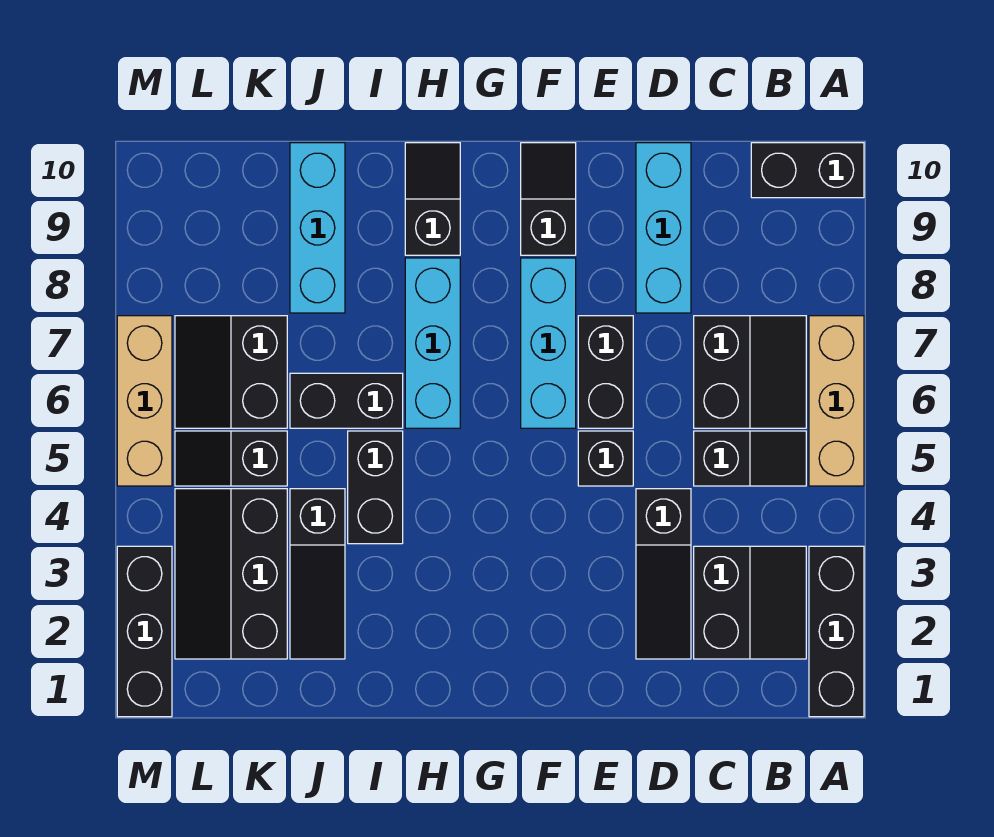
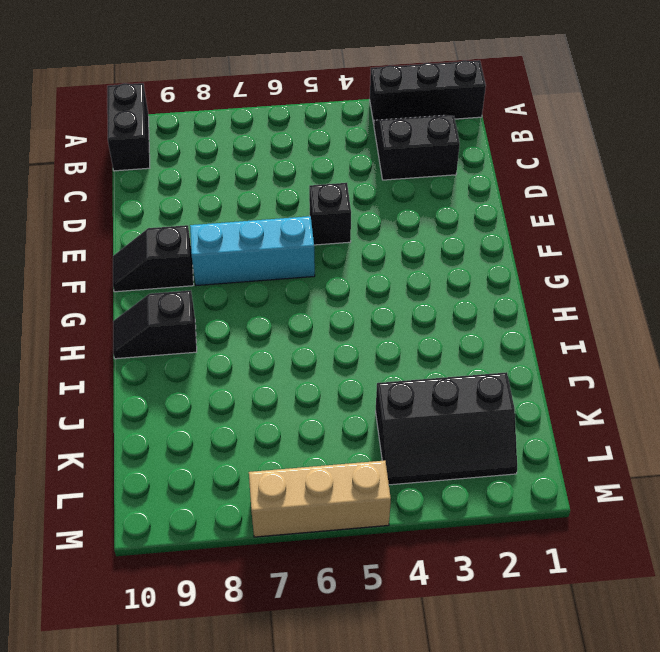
none -> tan 1x3 brick [809,316,864,486]
none -> black 1x2 slope [694,431,806,486]
none -> black 2x2 slope [694,316,806,428]

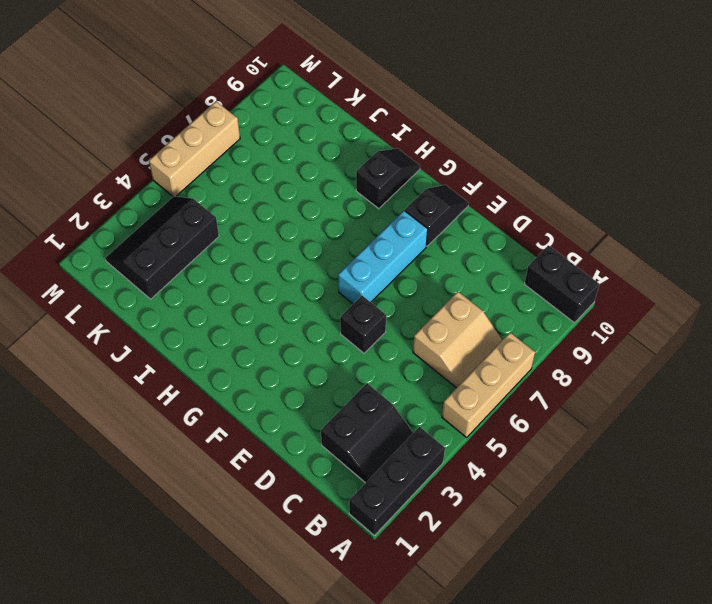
tan 2x2 slope [413,292,502,388] -> black 2x2 slope [694,316,806,428]
none -> black 1x2 slope [694,431,806,486]
none -> black 1x3 slope [636,489,691,659]
none -> cyan 1x3 brick [636,143,691,313]

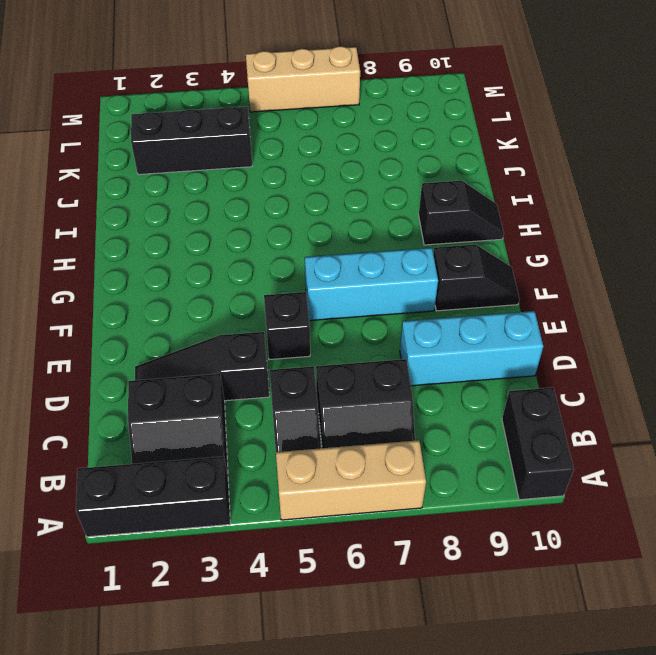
none -> black 1x2 brick [578,316,633,428]
none -> cyan 1x3 brick [405,258,460,428]
none -> black 1x2 brick [348,431,403,544]

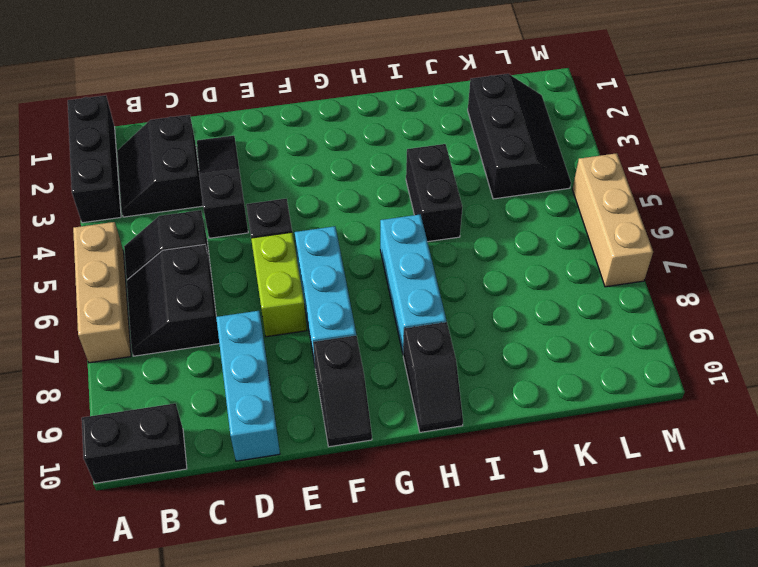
lime 1x2 brick [251,232,307,337] -> black 1x2 brick [578,316,633,428]
none -> black 1x2 brick [290,373,403,428]
none -> black 1x3 slope [290,489,345,659]
none -> cyan 1x3 brick [290,143,345,313]

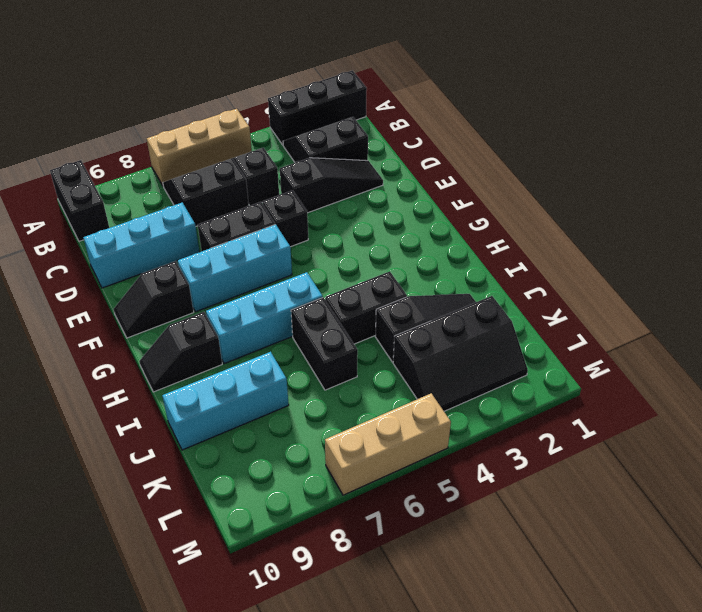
none -> black 1x2 slope [175,431,287,486]
none -> black 2x2 slope [175,316,287,428]
none -> black 1x3 brick [117,546,172,717]

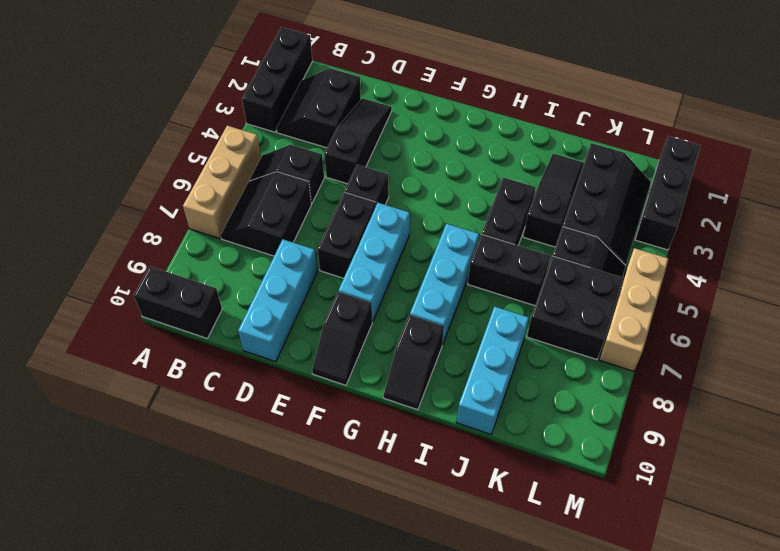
black 2x2 brick [527,256,623,360] -> black 2x2 slope [175,316,287,428]

